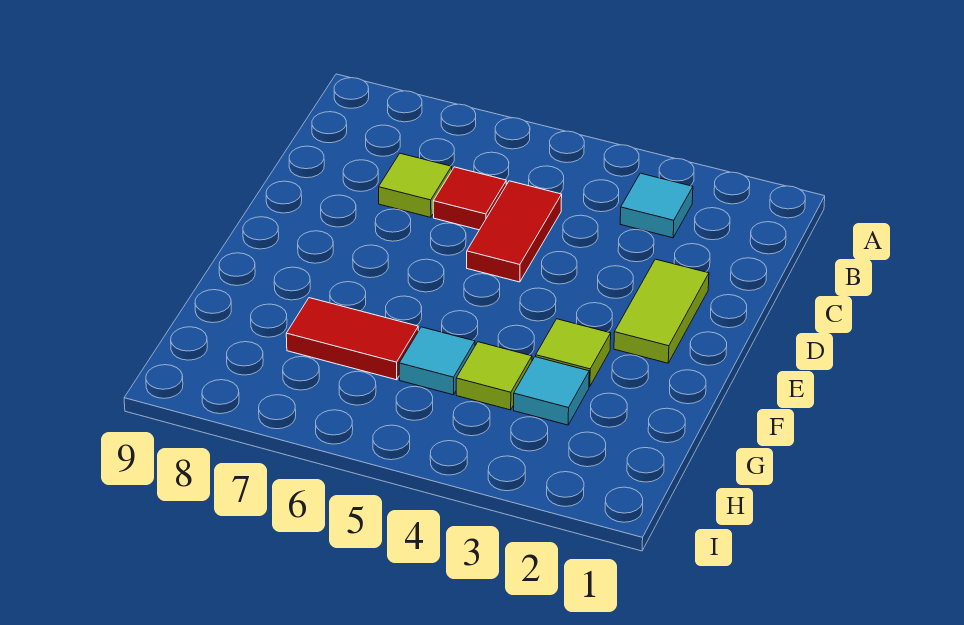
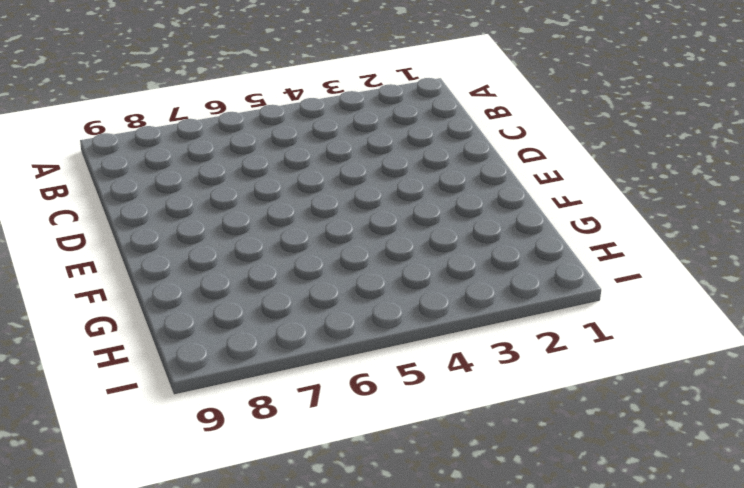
none -> cyan 1x1 tile [620,173,693,238]
none -> red 1x2 tile [467,181,562,282]

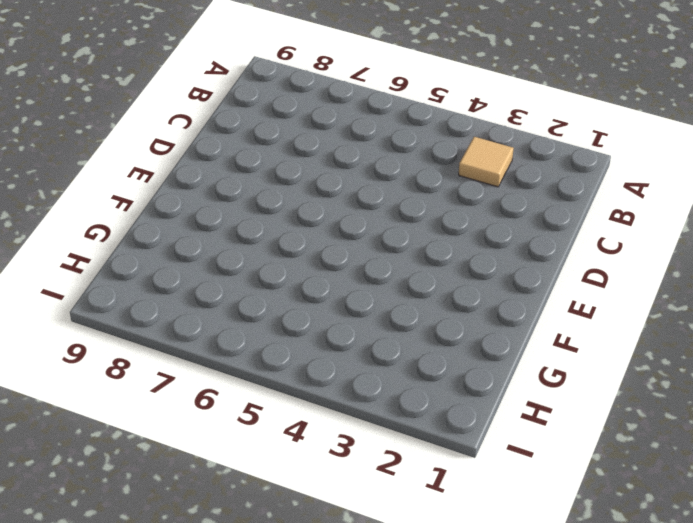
tan 1x1 tile [459,137,514,187] -> cyan 1x1 tile [620,173,693,238]
none -> red 1x2 tile [467,181,562,282]
none -> red 1x1 tile [433,167,506,230]

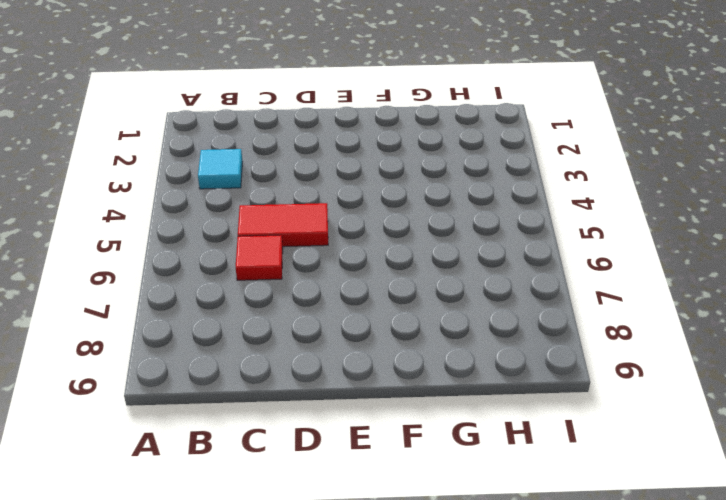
none -> lime 1x1 tile [379,153,452,217]
none -> lime 1x2 tile [614,259,709,363]

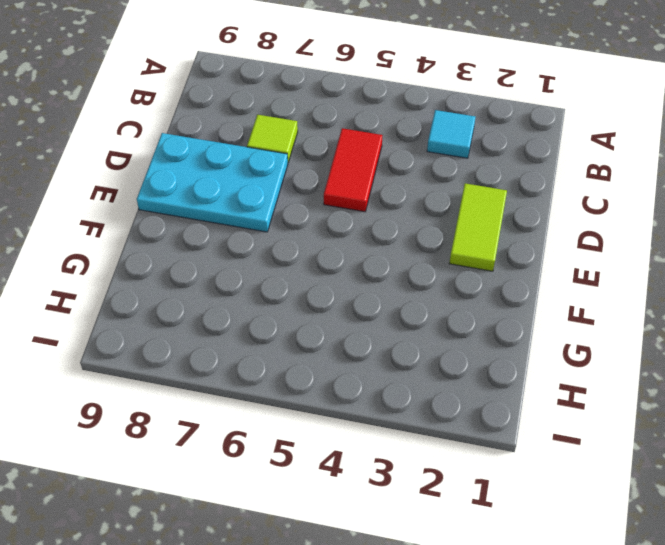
cyan 2x3 plate [137,133,288,232] -> none
none -> red 1x1 tile [433,167,506,230]
none -> lime 1x1 tile [536,319,611,387]

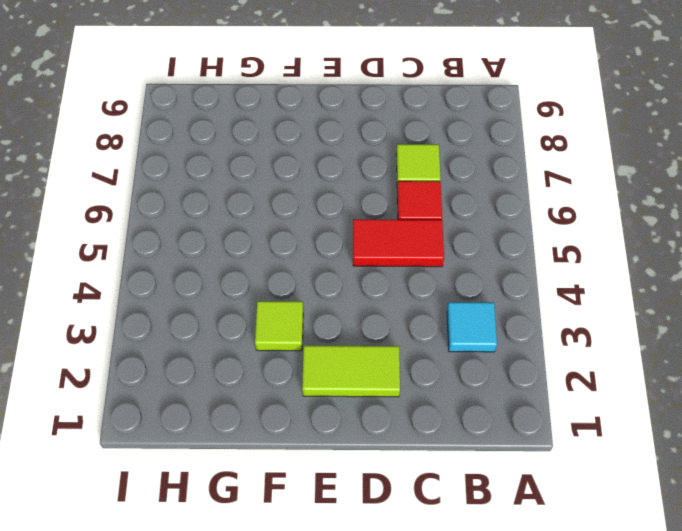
none -> cyan 1x1 tile [514,357,589,425]
none -> lime 1x1 tile [456,342,532,410]

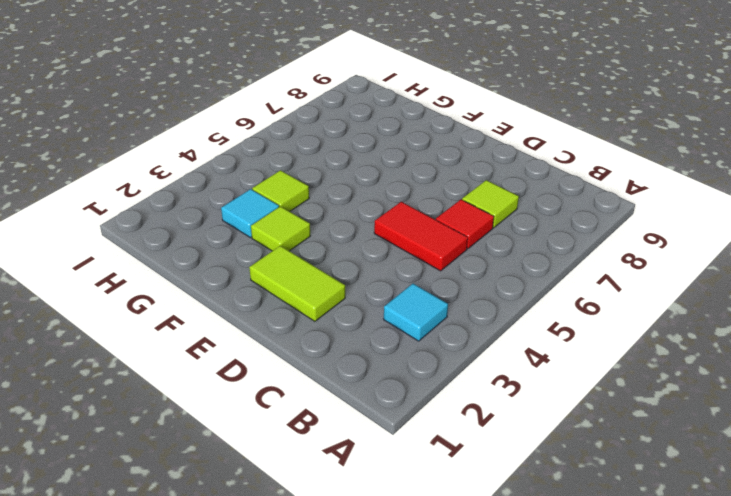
none -> cyan 1x1 tile [399,327,475,395]
none -> red 1x2 tile [286,298,418,380]

